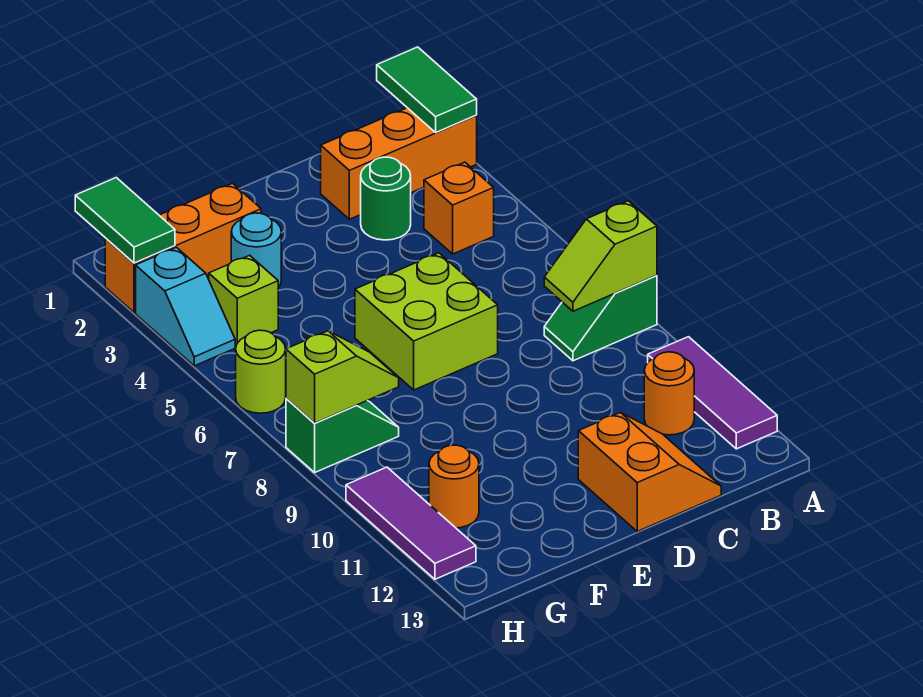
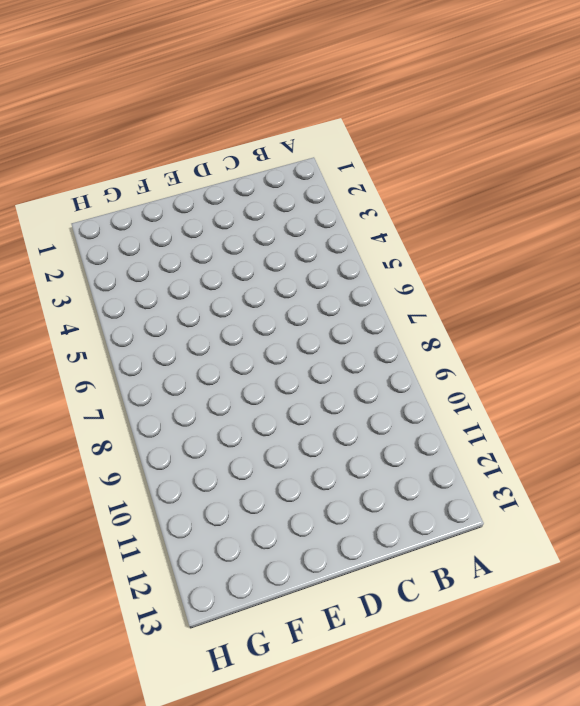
none -> orange 1x3 brick [321,108,477,219]
none -> green 1x2 slope [544,275,657,361]
none -> purple 1x3 tile [648,337,777,449]

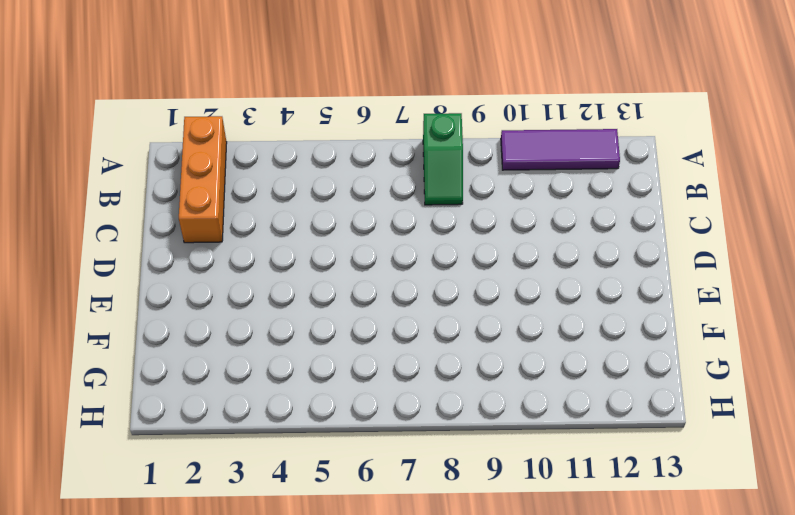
none -> orange 1x1 brick [424,162,494,254]
none -> orange 1x1 round brick [644,352,694,435]
none -> green 1x1 round brick [361,157,411,240]

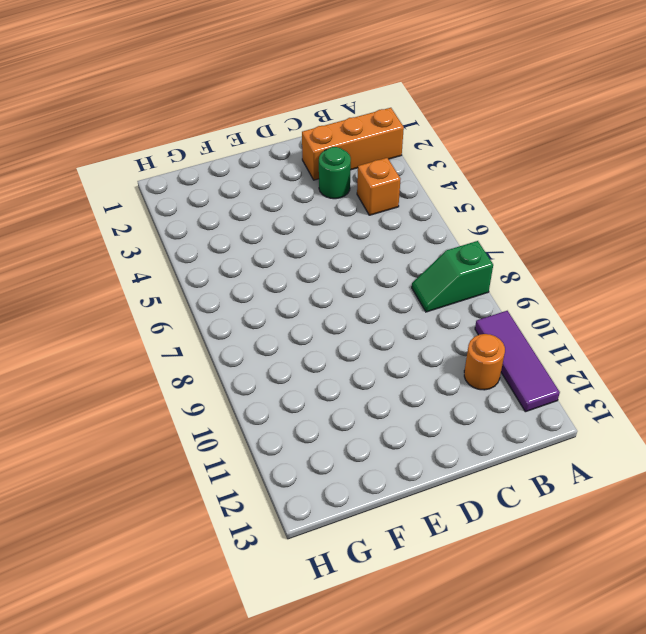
none -> orange 2x2 slope [578,413,721,531]
none -> lime 2x2 brick [355,253,498,390]
none -> orange 1x3 brick [105,183,261,313]

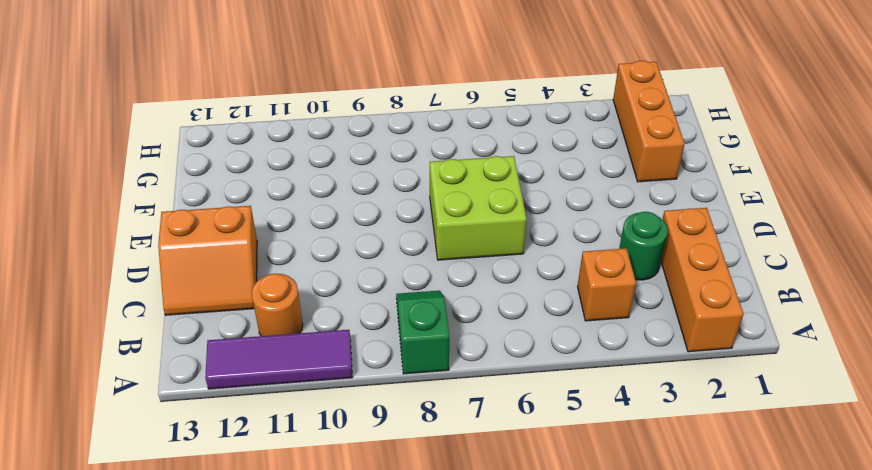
none -> cyan 1x1 round brick [231,213,281,287]
none -> lime 1x1 brick [209,255,278,346]
none -> green 1x2 slope [286,398,399,472]

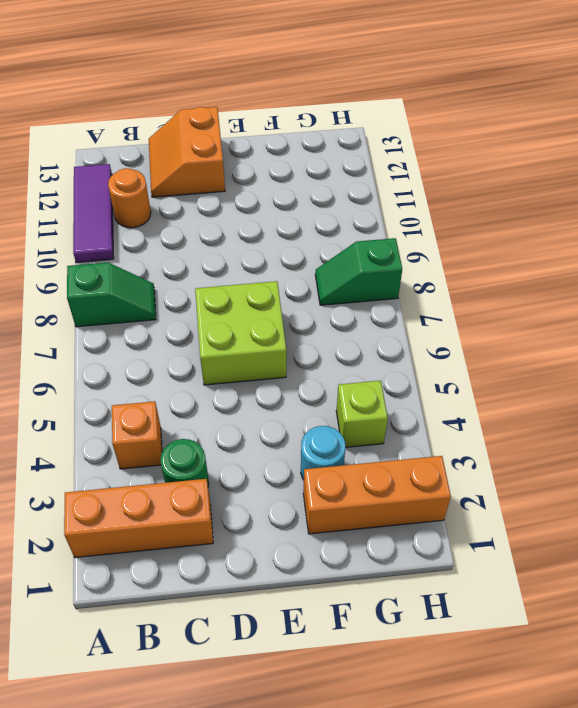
none -> orange 1x1 round brick [429,445,479,528]
none -> cyan 1x2 slope [136,247,235,366]
none -> lime 1x1 round brick [236,330,286,413]

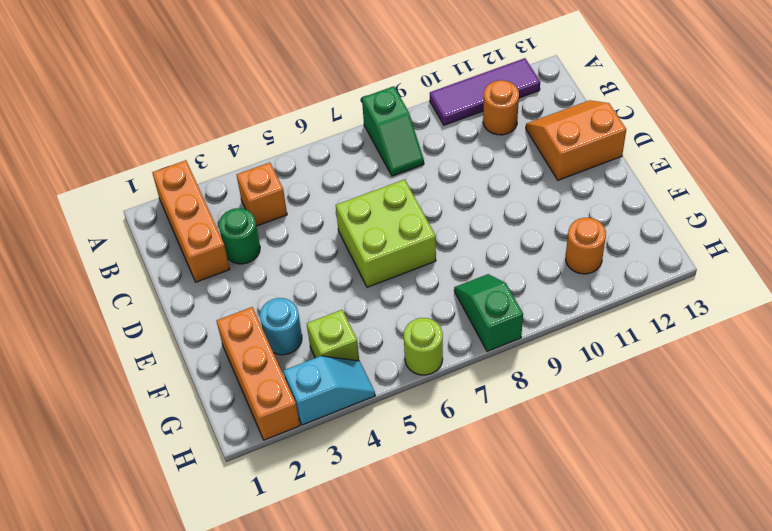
none -> purple 1x3 tile [346,467,476,579]
none -> green 1x2 tile [377,47,477,132]
none -> lime 1x2 slope [544,201,657,311]

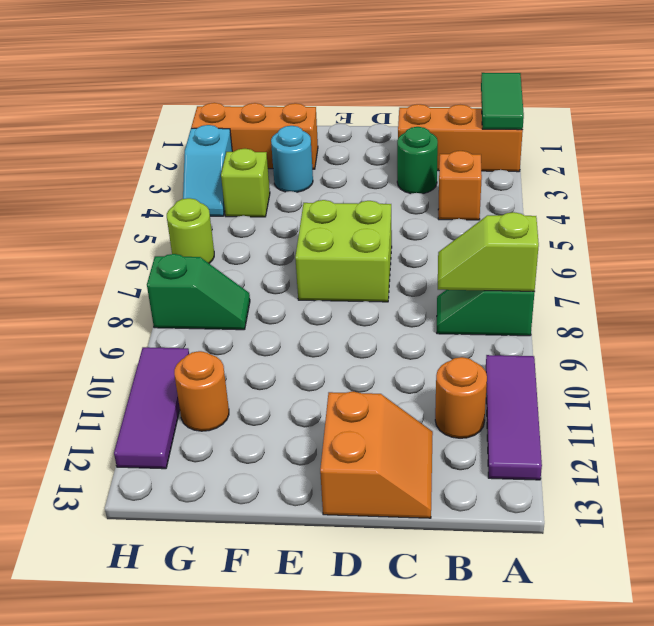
none -> lime 1x2 slope [286,331,399,423]
none -> green 1x2 tile [75,178,175,263]

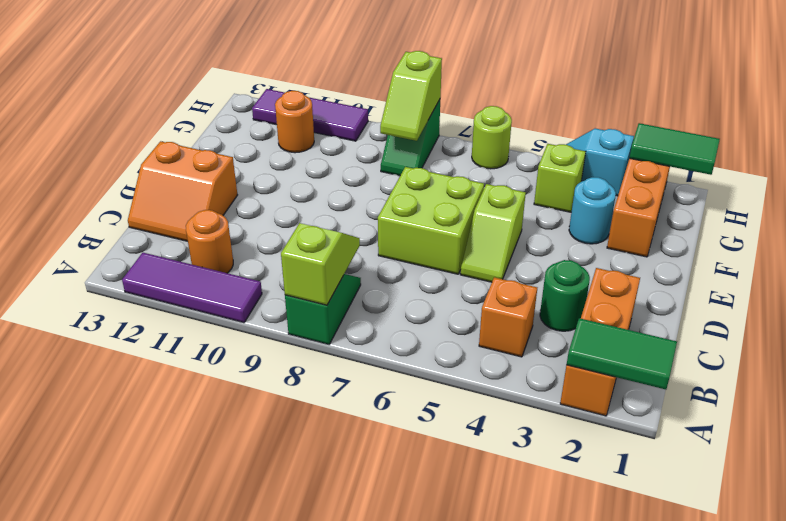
lime 1x2 slope [461,184,526,282] -> none

